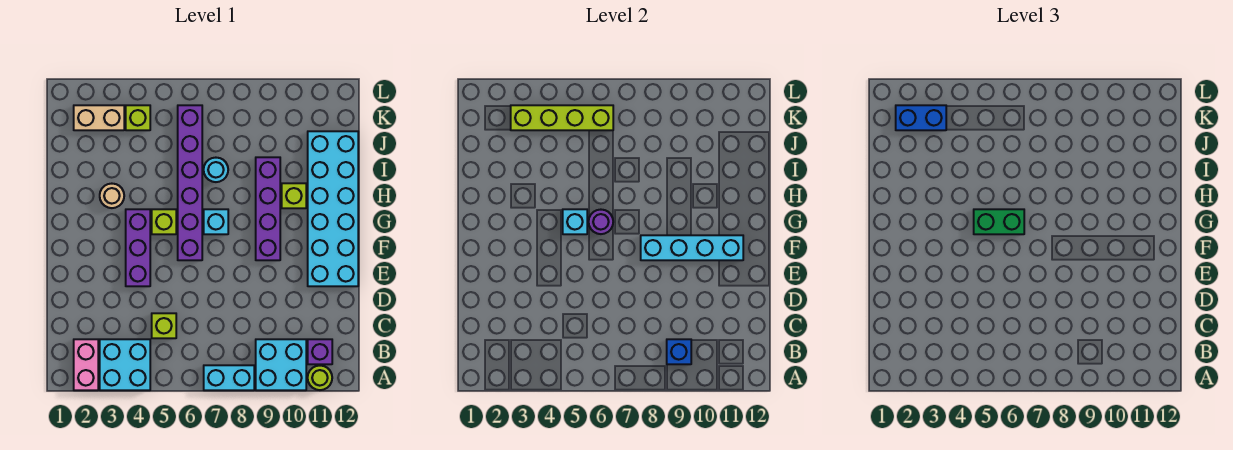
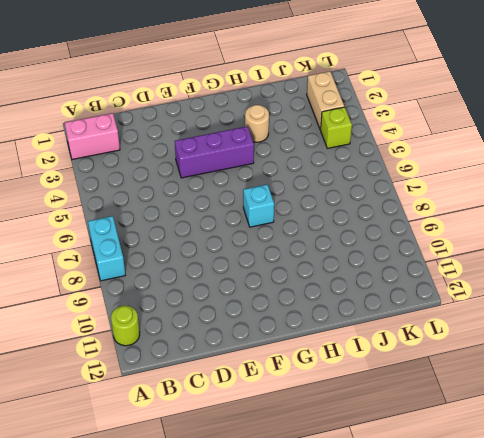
none -> cyan 2x2 brick [100,339,150,390]
none -> cyan 2x2 brick [256,339,306,390]
none -> purple 1x1 brick [308,339,332,364]

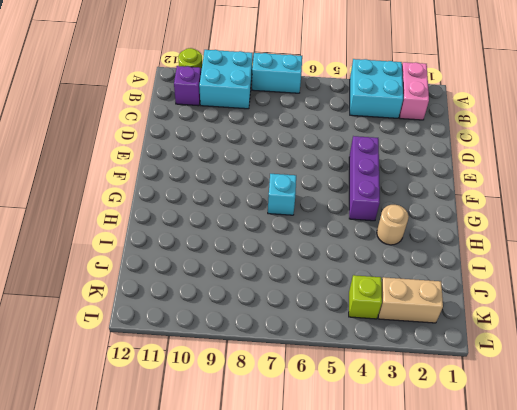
none -> lime 1x1 brick [152,313,176,338]
none -> cyan 2x6 brick [308,131,358,286]
none -> purple 1x6 brick [178,105,202,260]

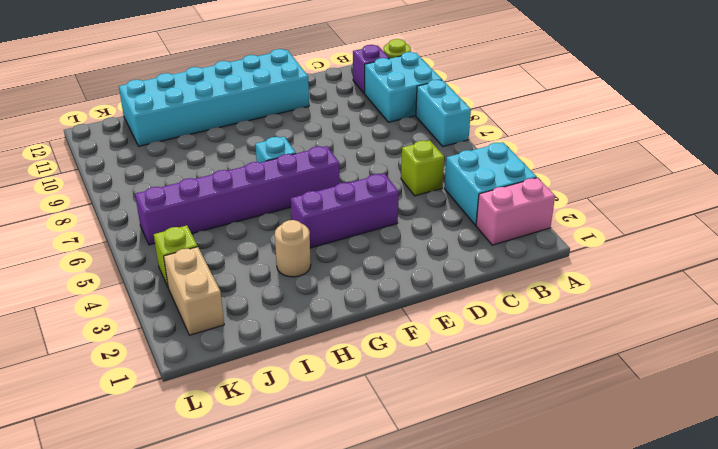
none -> purple 1x4 brick [256,157,280,260]
none -> lime 1x1 brick [152,209,176,234]
none -> lime 1x1 brick [282,183,306,208]

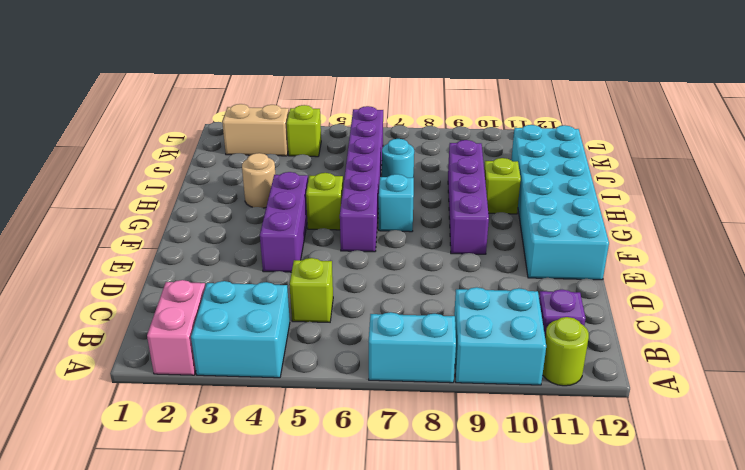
none -> blue 1x1 brick [667,339,691,364]
none -> cyan 1x4 brick [641,235,743,260]
none -> cyan 1x1 brick [563,209,587,234]

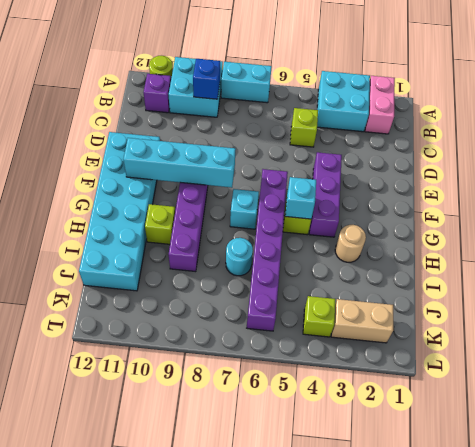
none -> purple 1x1 round brick [589,210,613,234]
none -> lime 1x4 brick [511,105,613,130]
none -> green 1x2 brick [974,209,1024,234]

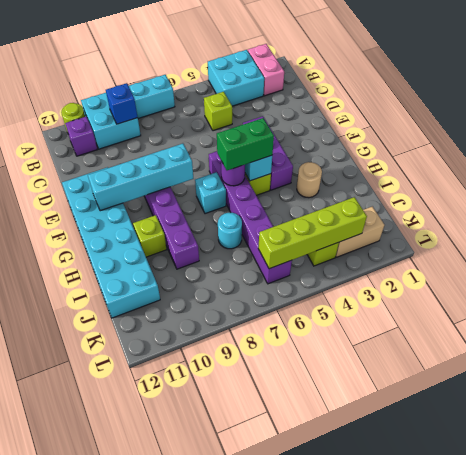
none -> blue 1x2 brick [896,105,946,130]

